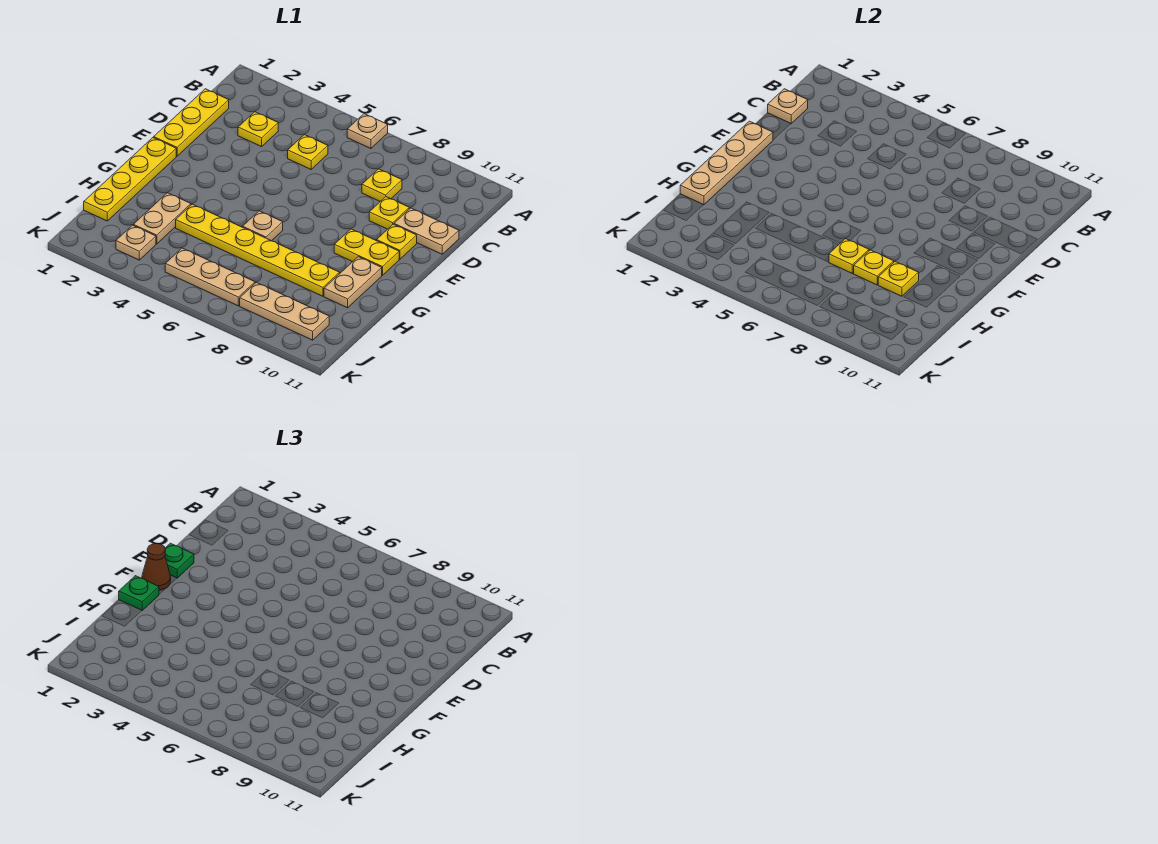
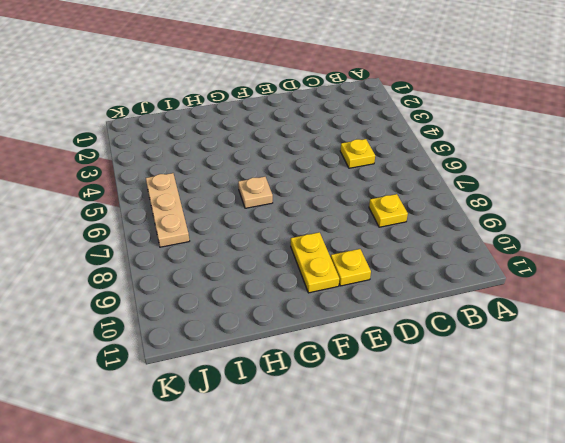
none -> tan 1x1 plate [347,114,388,149]
none -> yellow 1x3 plate [154,89,229,156]
none -> yellow 1x1 plate [238,112,278,147]

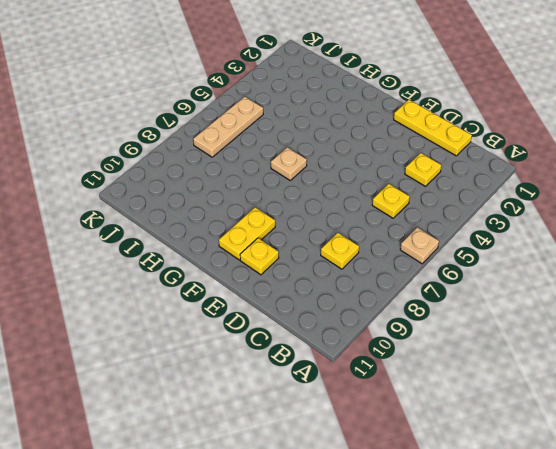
none -> yellow 1x1 plate [369,197,409,229]
none -> tan 1x2 plate [394,208,459,254]
none -> yellow 1x4 plate [84,138,176,221]

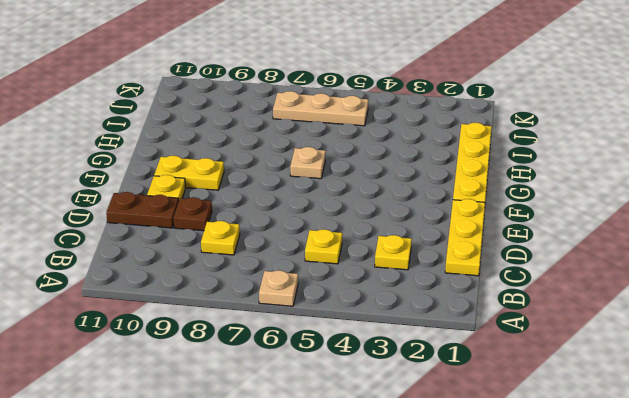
brown 1x1 plate [174,197,212,231] -> yellow 1x1 plate [369,197,409,229]
brown 1x2 plate [106,192,179,228] -> tan 1x2 plate [394,208,459,254]
none -> tan 1x2 plate [324,257,382,308]
none -> tan 1x2 plate [133,193,191,244]
none -> yellow 1x6 plate [176,204,340,296]

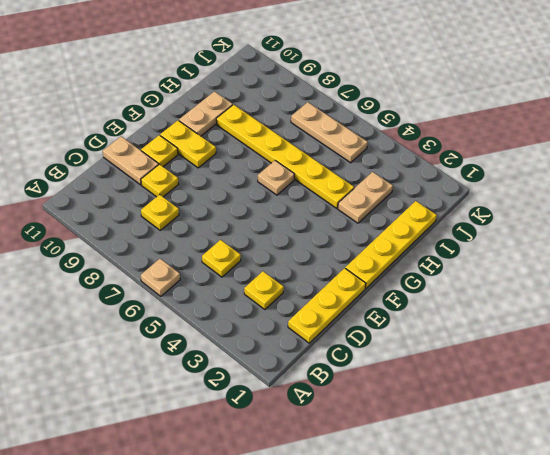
none -> tan 1x1 plate [116,225,156,260]
none -> tan 1x3 plate [240,282,329,340]
none -> tan 1x1 plate [768,89,808,124]

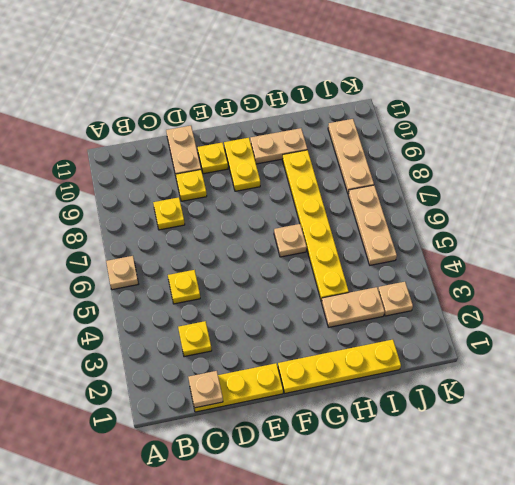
none -> tan 1x4 plate [680,121,773,205]
none -> yellow 1x1 plate [829,239,869,273]
none -> yellow 1x1 plate [854,250,894,285]

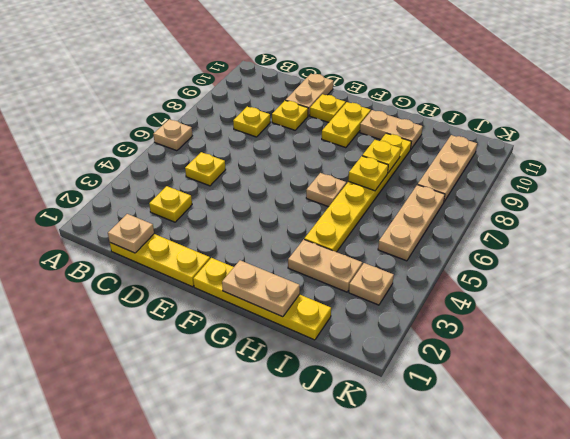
tan 1x2 plate [222,260,300,317] -> tan 1x4 plate [680,121,773,205]
none -> yellow 1x1 plate [878,262,919,296]
none -> green 1x1 plate [165,543,194,578]
none -> brown 1x1 cone [142,544,171,590]

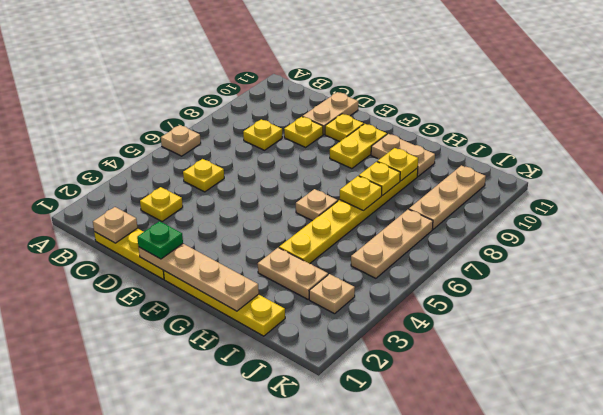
none -> brown 1x1 cone [142,544,171,590]
none -> green 1x1 plate [119,576,159,610]

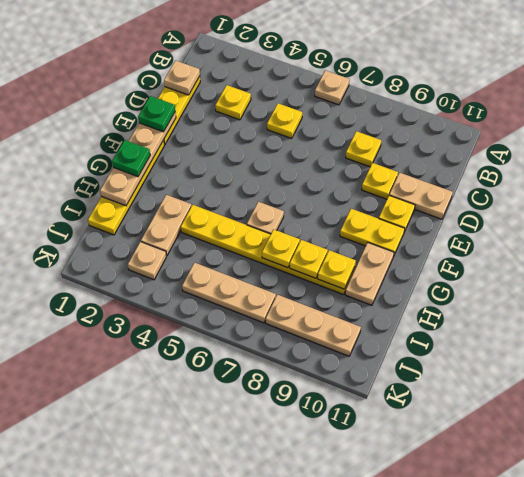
none -> brown 1x1 cone [142,544,171,590]

